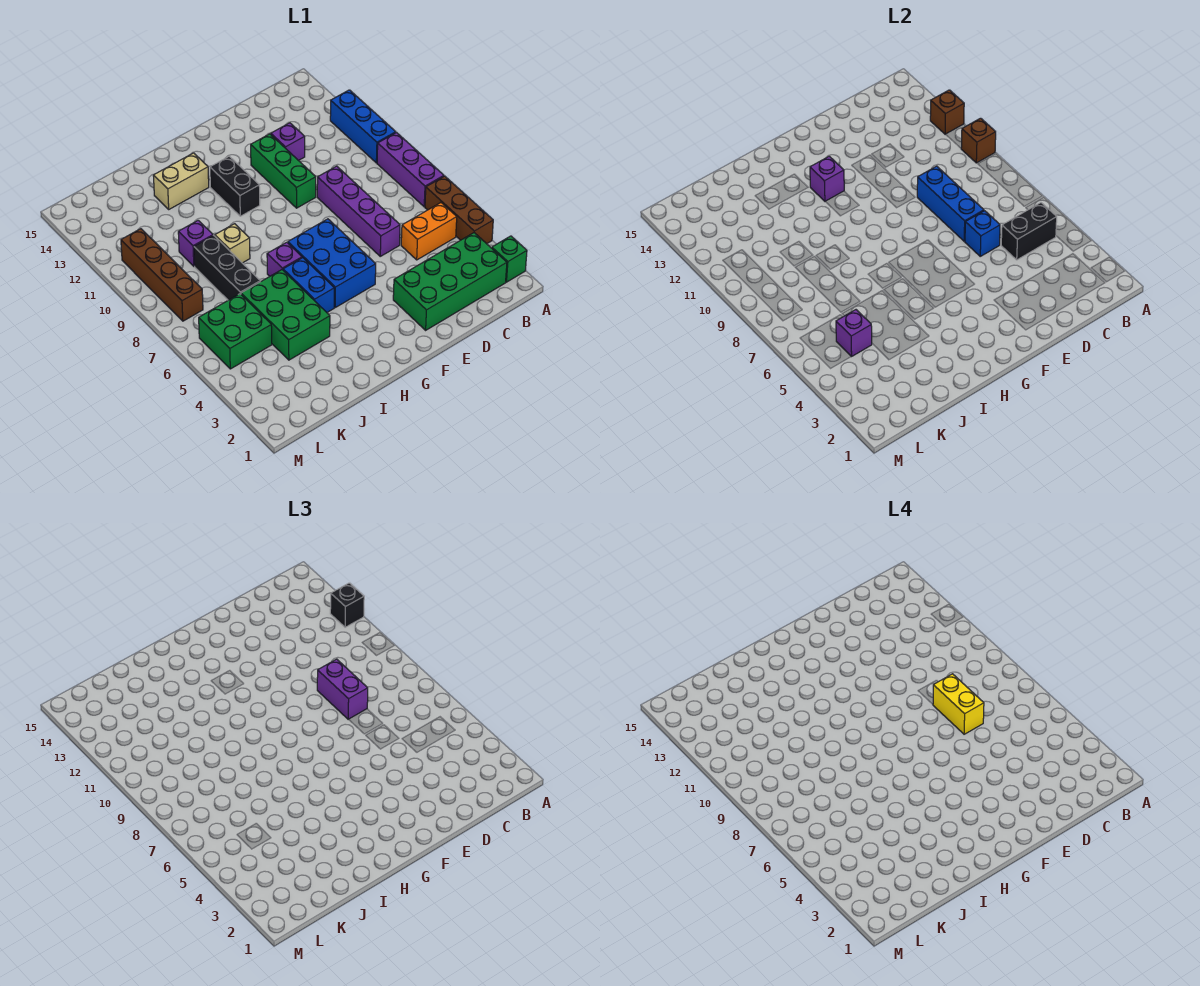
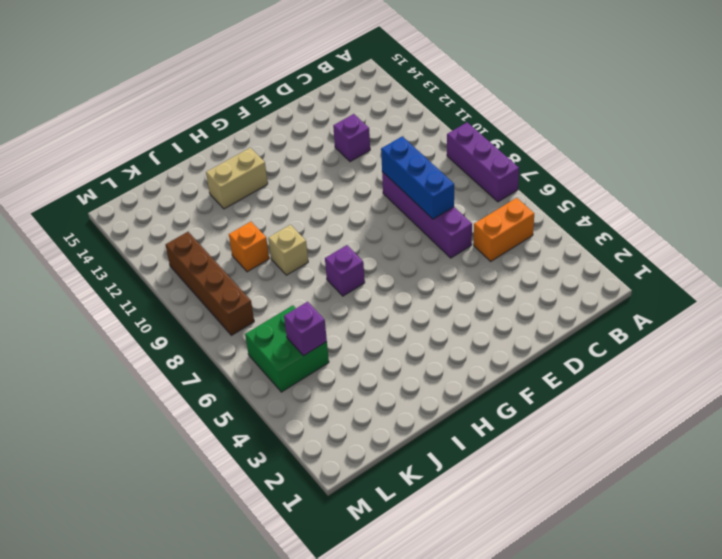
orange 1x1 brick [229,221,269,272] -> purple 1x1 brick [178,220,213,266]
none -> green 1x1 brick [492,236,527,282]
none -> brown 1x3 brick [425,176,493,244]
none -> blue 1x3 brick [330,90,396,163]
none -> green 2x4 brick [393,233,507,330]

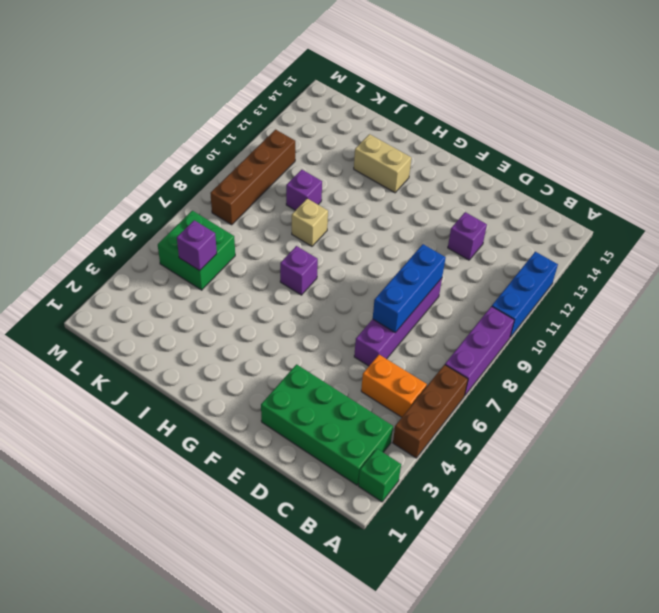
none -> green 1x3 brick [251,134,316,208]
none -> blue 2x3 brick [288,219,376,307]
none -> black 1x2 brick [210,156,260,216]
none -> blue 1x2 brick [283,258,334,312]

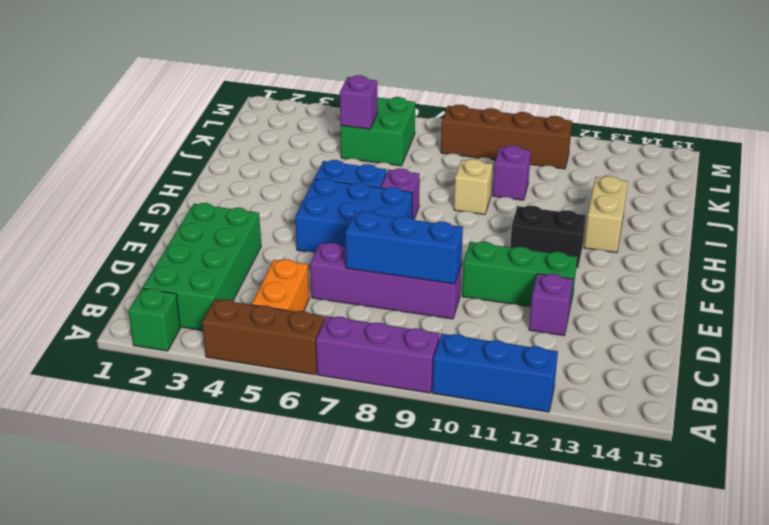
none -> green 2x3 brick [241,270,330,360]
none -> black 1x3 brick [194,235,260,300]
none -> brown 1x1 brick [961,118,996,163]
none -> brown 1x1 brick [930,90,964,134]

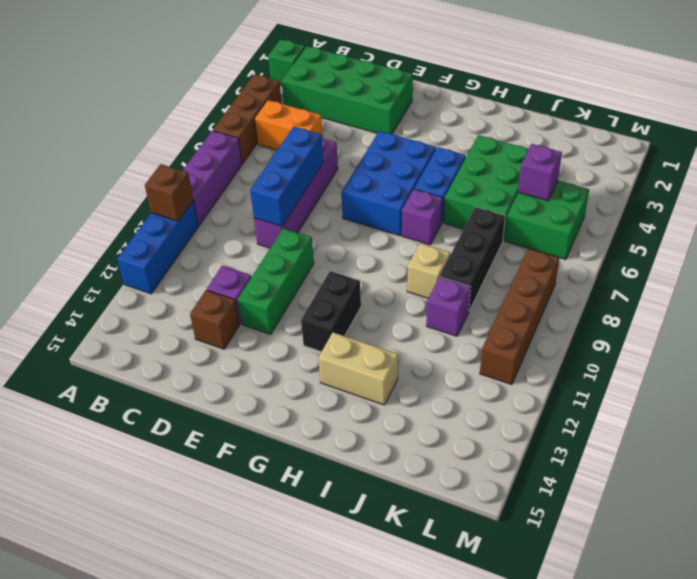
brown 1x1 brick [190,290,240,349] -> brown 1x1 brick moved to [930,90,964,134]
none -> black 1x2 brick [1001,203,1057,260]
none -> blue 1x1 brick [965,211,1000,256]
none -> purple 1x1 brick [810,156,844,201]
none -> black 1x1 brick [330,583,364,627]

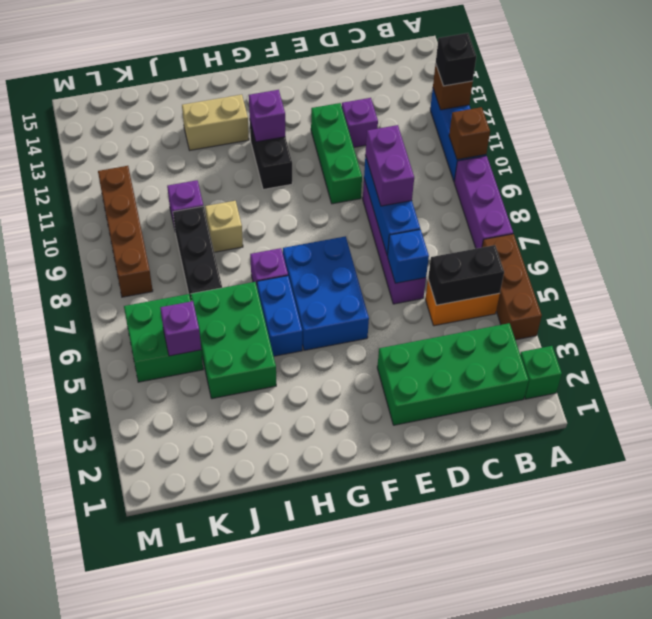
none -> yellow 1x2 brick [933,674,984,734]

